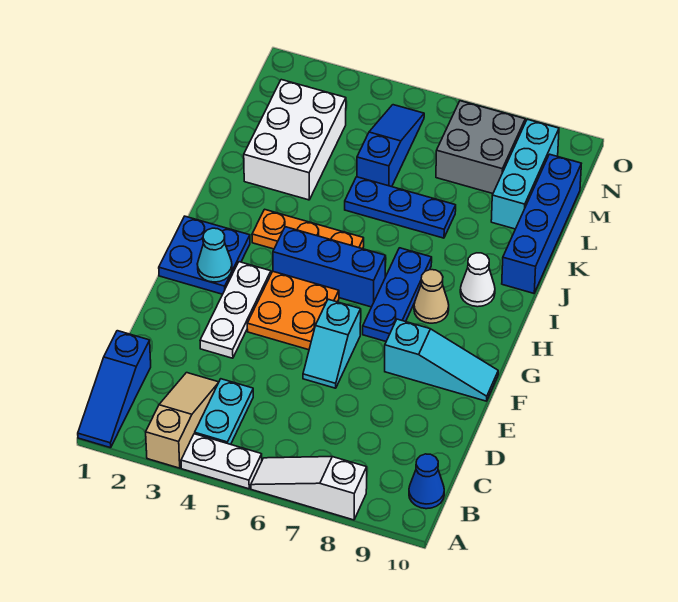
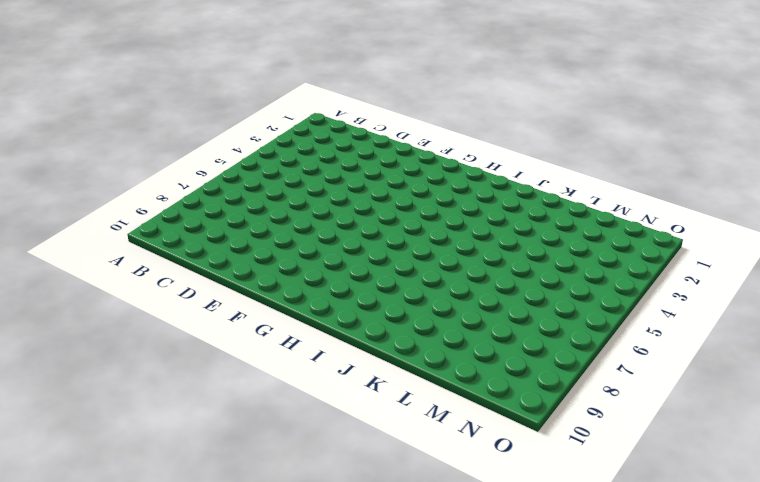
none -> blue 1x3 slope [78,331,151,448]
none -> tan 1x3 slope [146,373,219,468]
none -> white 1x2 plate [181,434,262,489]

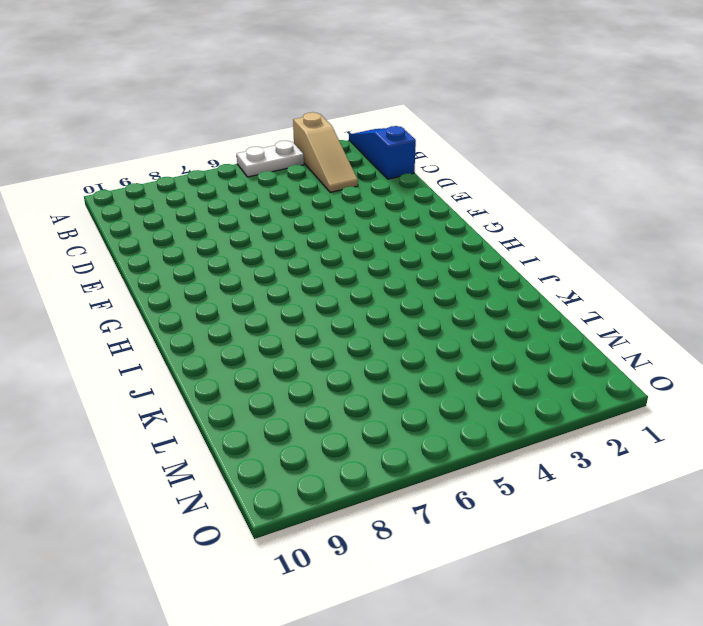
none -> white 1x3 slope [251,457,367,520]
none -> cyan 1x2 plate [195,379,253,444]
none -> blue 1x1 cone [409,454,444,509]

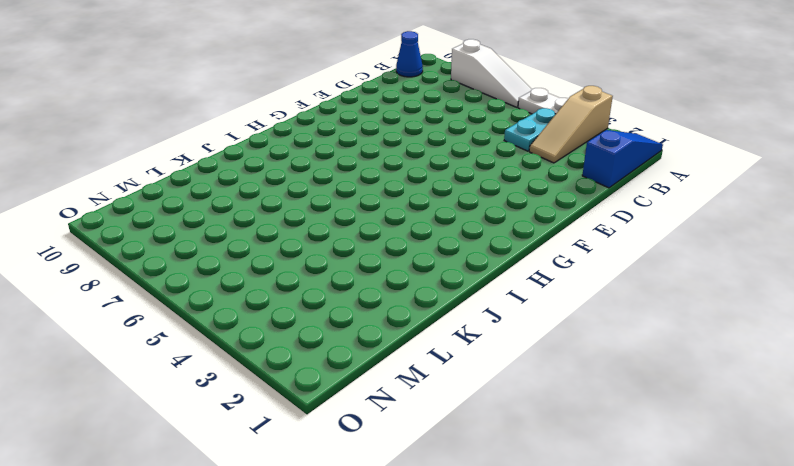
none -> white 1x3 plate [200,262,271,358]
none -> cyan 1x2 slope [303,299,361,388]
none -> orange 2x2 plate [247,272,339,350]

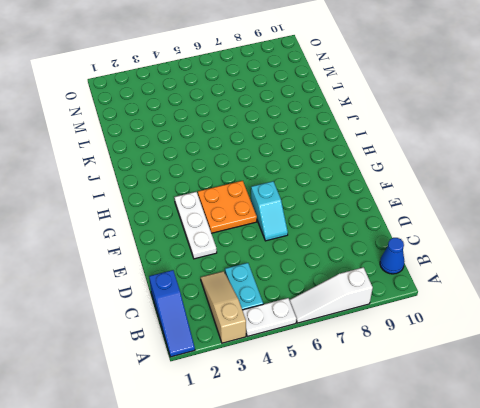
none -> cyan 1x3 slope [385,319,498,401]
none -> blue 2x2 plate [159,216,250,294]
none -> blue 1x3 plate [363,248,432,341]

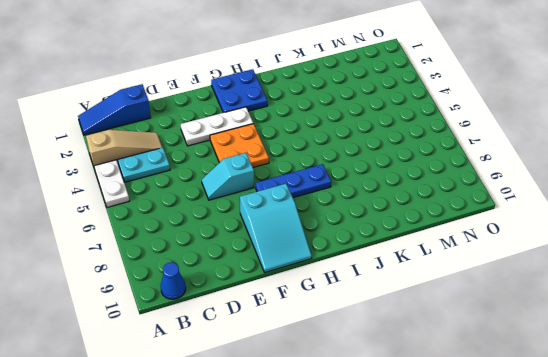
cyan 2x3 slope [240,184,312,272] -> cyan 1x3 slope [385,319,498,401]
none -> white 1x3 slope [251,457,367,520]
none -> blue 1x3 brick [273,227,386,307]
none -> tan 1x1 cone [414,270,449,323]

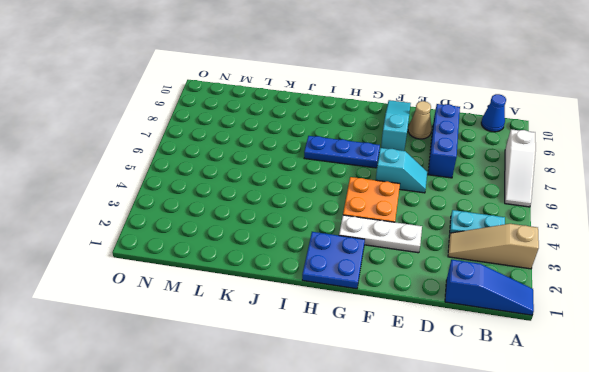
blue 1x3 brick [428,104,460,178] -> blue 1x3 brick moved to [273,227,386,307]
tan 1x1 cone [408,101,432,139] -> tan 1x1 cone moved to [414,270,449,323]
none -> white 1x2 plate [181,434,262,489]
none -> orange 1x3 plate [252,209,364,249]
none -> white 1x1 cone [460,253,495,307]

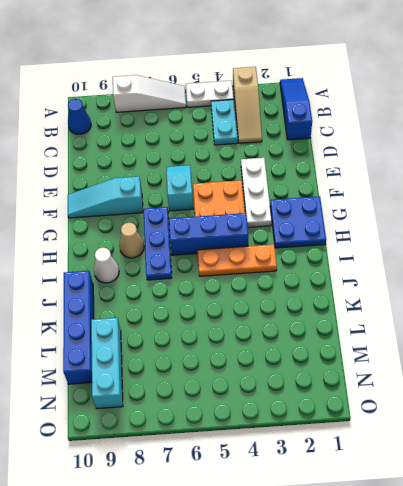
none -> white 2x3 brick [244,80,346,200]
none -> blue 1x3 plate [345,177,456,238]
none -> blue 1x3 slope [357,105,424,187]

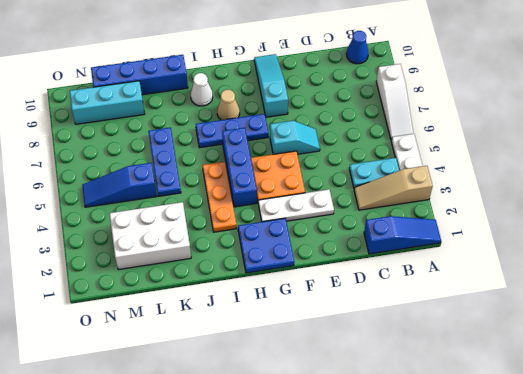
none -> grey 2x2 brick [436,101,525,194]
none -> cyan 1x1 cone [197,228,232,282]

